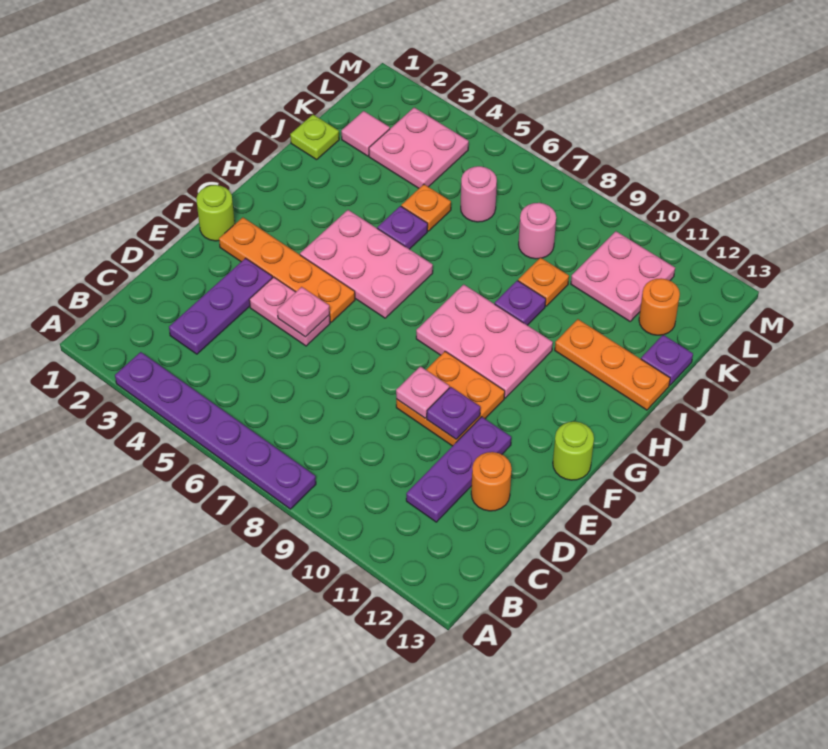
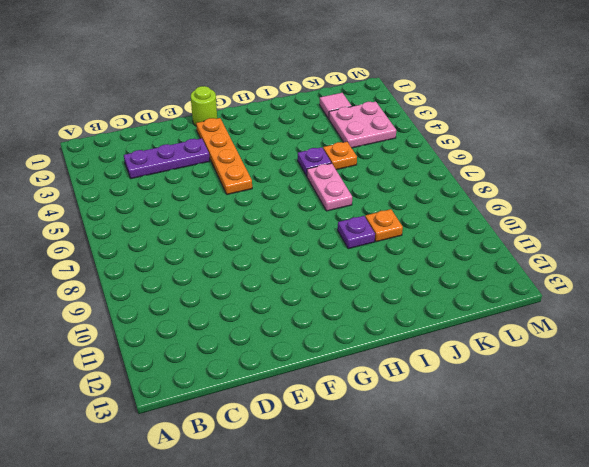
pink 1x2 plate [307,163,352,211] -> pink 1x2 plate moved to [249,277,330,346]
none -> purple 1x6 plate [115,352,316,509]
none -> purple 1x3 plate [406,417,511,522]
none -> orange 1x1 round brick [471,452,512,511]

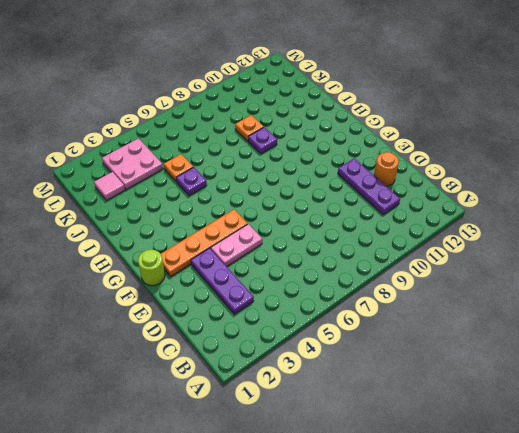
none -> purple 1x6 plate [115,352,316,509]
none -> orange 2x2 plate [396,351,505,446]
none -> lime 1x1 round brick [553,422,594,480]

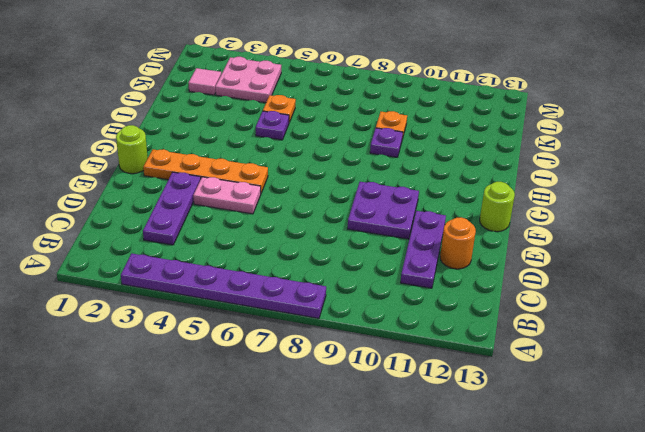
purple 2x2 plate [347,182,419,239] -> orange 2x2 plate [396,351,505,446]
none -> pink 2x3 plate [300,210,433,318]
none -> pink 2x3 plate [416,284,553,398]
none -> orange 1x3 plate [555,319,670,410]

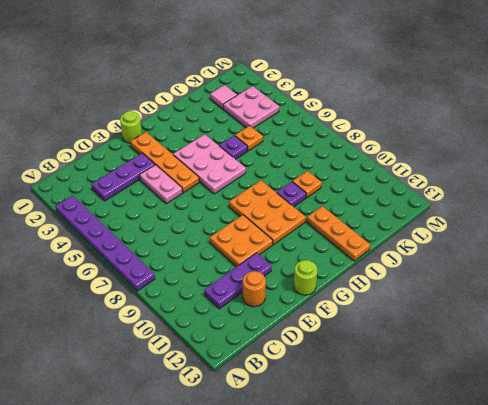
orange 2x3 plate [229,180,306,245] -> pink 2x3 plate [416,284,553,398]
none -> lime 1x1 plate [290,115,339,160]
none -> purple 1x1 plate [641,335,693,385]
none -> pink 1x1 round brick [461,166,497,222]

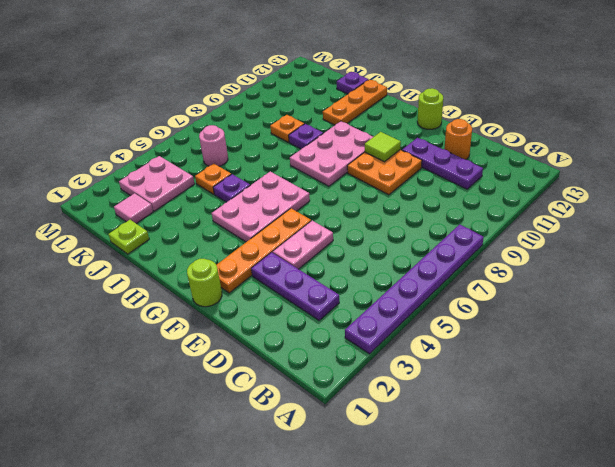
lime 1x1 tile [365,132,401,162] -> none
none -> pink 1x1 round brick [519,203,556,259]
none -> pink 2x2 plate [571,231,675,321]
none -> orange 1x1 round brick [639,278,680,335]

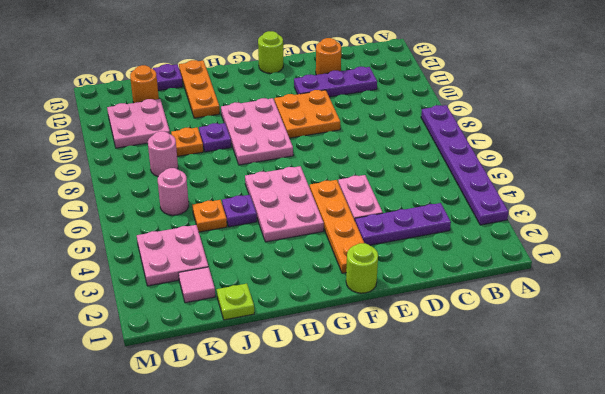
none -> pink 1x1 plate [277,287,330,337]
none -> pink 1x1 plate [396,366,449,418]
none -> purple 1x1 plate [427,387,480,439]

